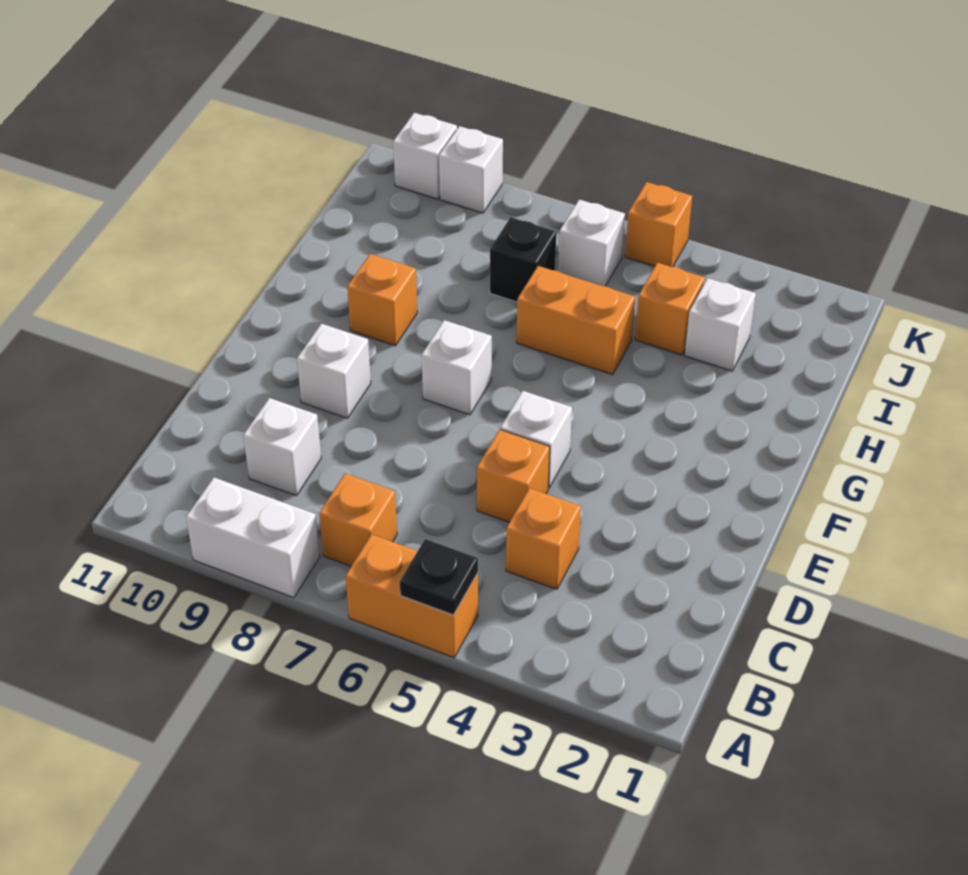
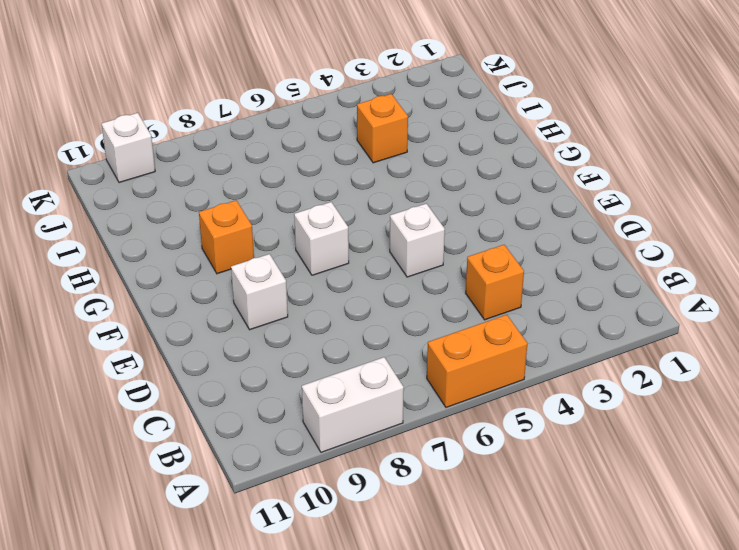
none -> orange 1x1 brick [319,474,397,566]
none -> white 1x1 brick [243,398,321,495]
none -> orange 1x1 brick [477,430,550,522]

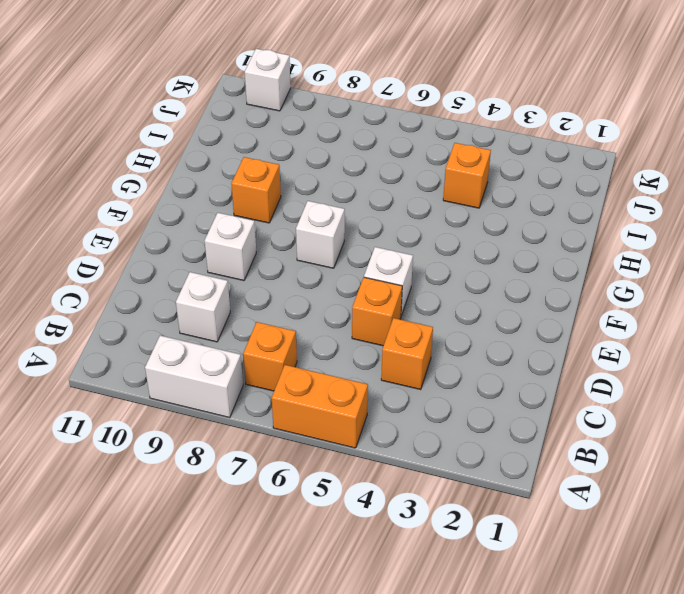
none -> orange 1x2 brick [517,266,635,375]
none -> white 1x1 brick [685,278,756,371]
none -> black 1x1 brick [490,217,556,302]

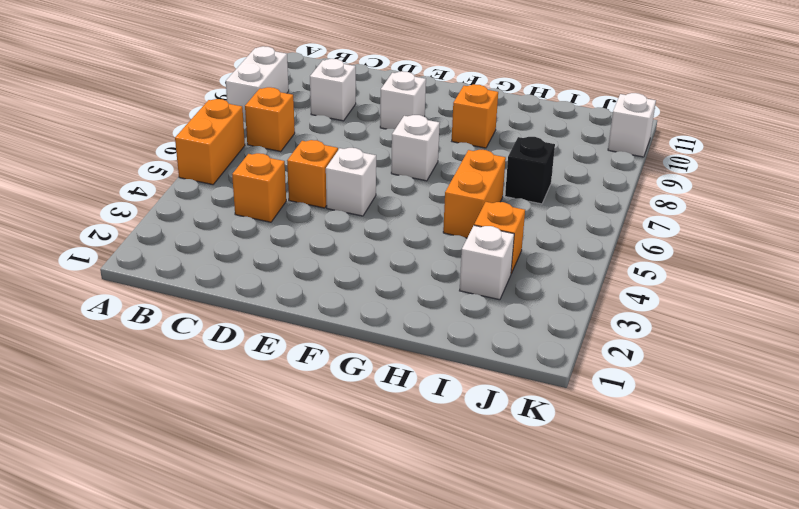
none -> white 1x1 brick [558,200,625,286]
none -> orange 1x1 brick [625,182,692,267]
none -> white 1x1 brick [439,126,503,213]

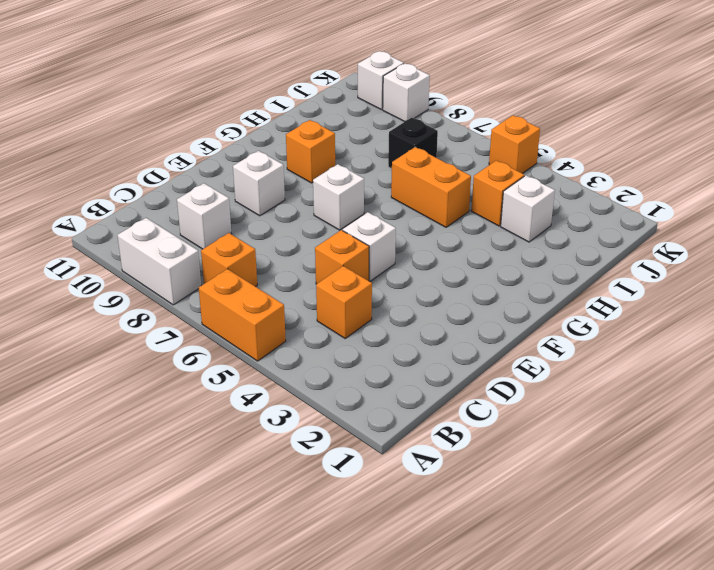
none -> white 1x1 brick [558,200,625,286]
none -> black 1x1 plate [400,539,478,615]

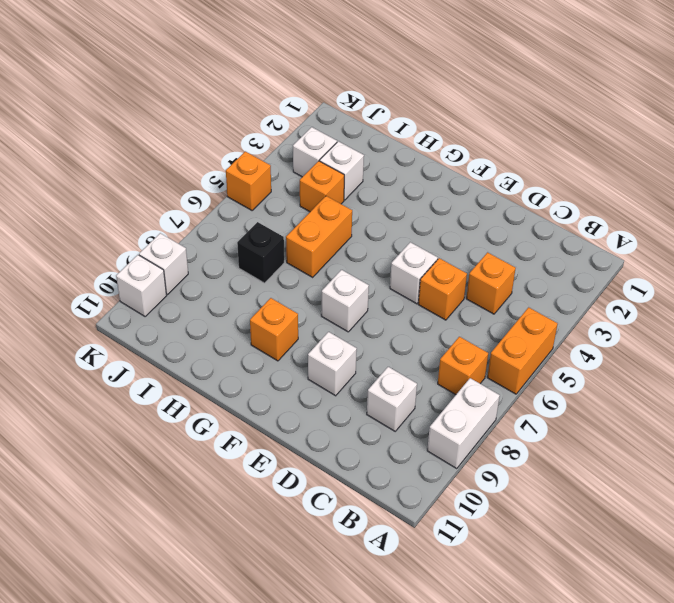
white 1x1 brick [293,127,337,177] -> white 1x1 brick moved to [558,200,625,286]
none -> black 1x1 plate [400,539,478,615]

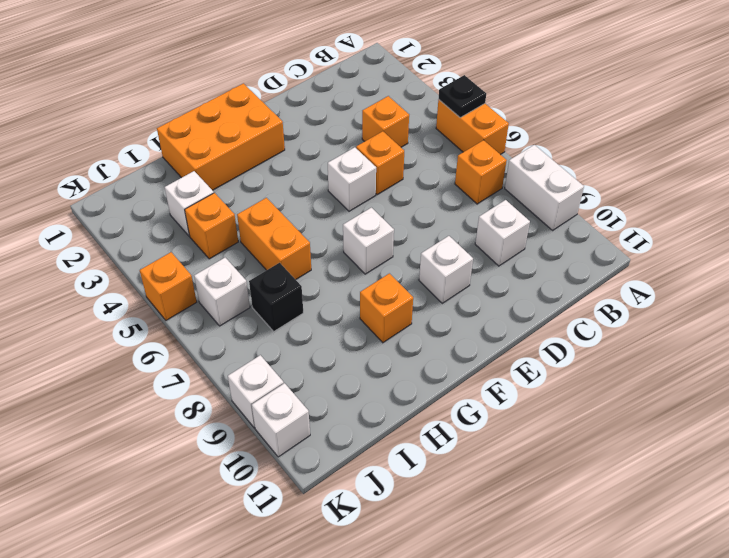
orange 2x3 brick [157,83,285,190] -> none

